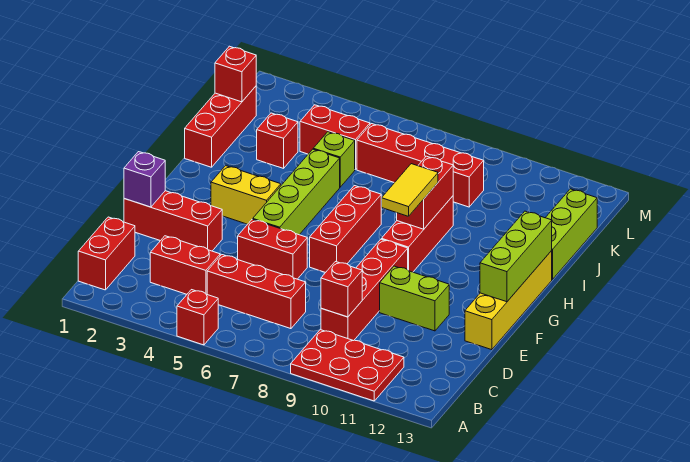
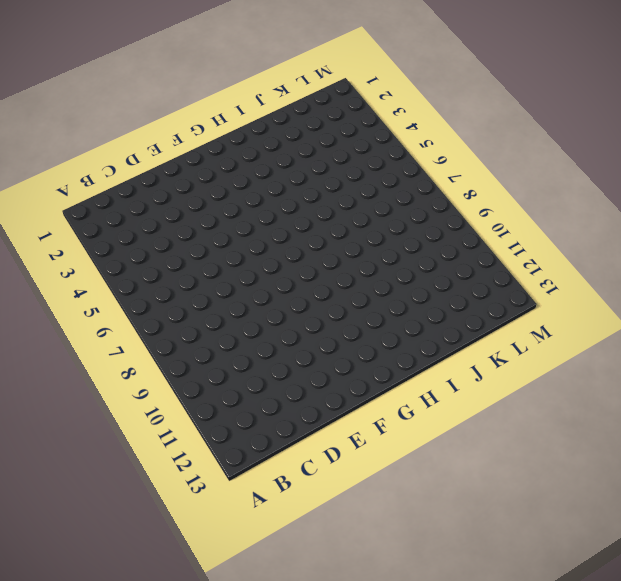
none -> red 1x1 brick [177,290,218,345]
none -> red 2x3 plate [291,330,404,401]
none -> red 1x2 brick [78,217,135,290]

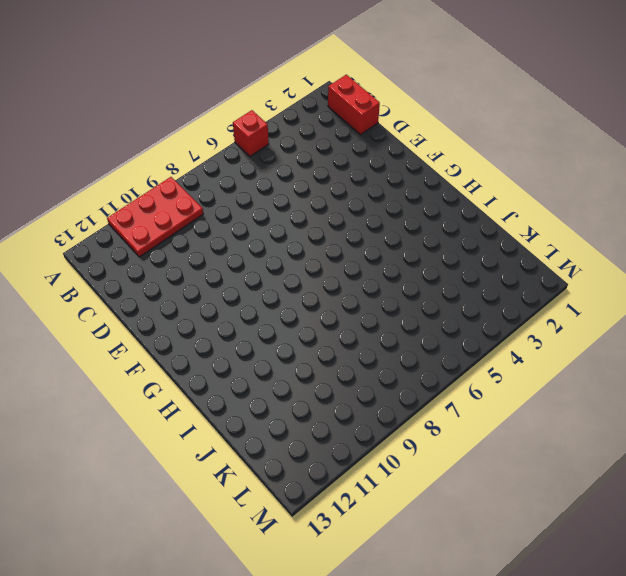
none -> red 1x2 brick [150,236,220,294]
none -> red 1x3 brick [207,255,306,329]
none -> red 1x4 brick [321,239,408,341]

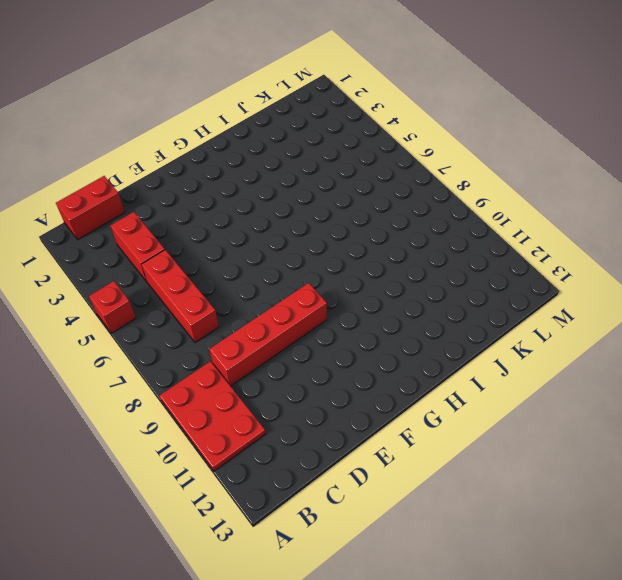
none -> red 1x3 brick [124,191,222,251]
none -> red 1x2 brick [238,219,307,279]
none -> lime 1x2 brick [380,266,449,331]

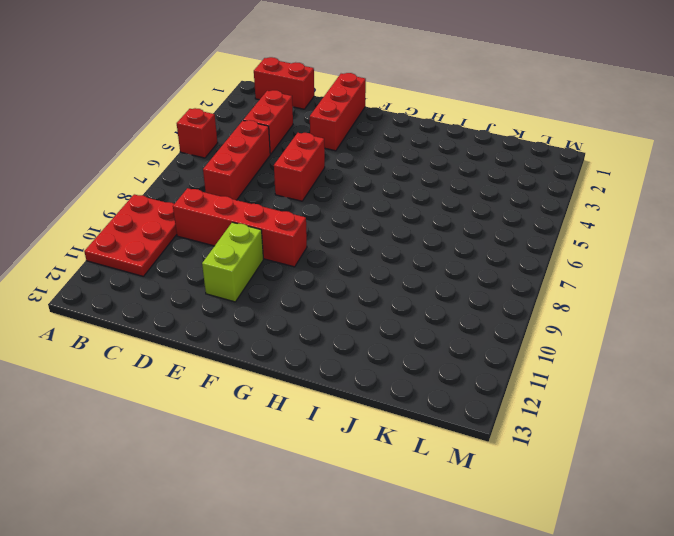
none -> yellow 1x4 brick [465,251,552,350]
none -> lime 1x4 brick [253,149,340,235]
none -> red 1x3 brick [310,186,381,272]

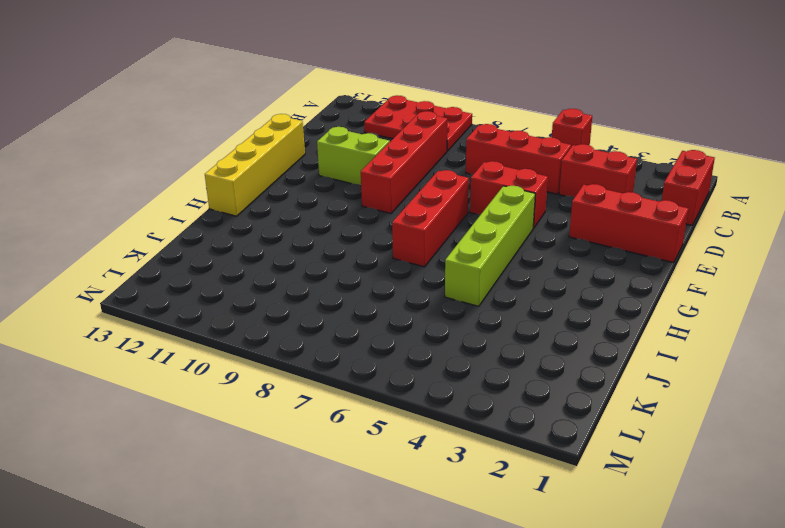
none -> yellow 1x2 brick [211,166,281,224]
none -> red 1x3 brick [382,196,453,272]
none -> red 1x3 brick [185,86,256,167]

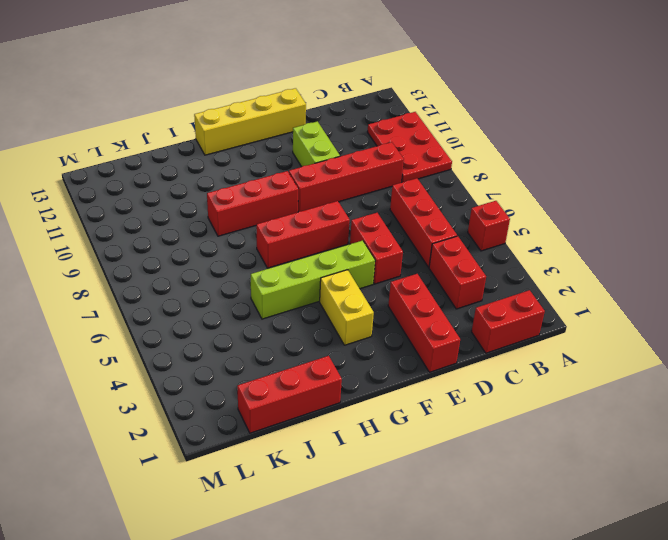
none -> lime 1x3 brick [545,189,597,280]
none -> red 1x1 brick [257,113,298,168]
none -> lime 1x1 brick [313,132,355,187]

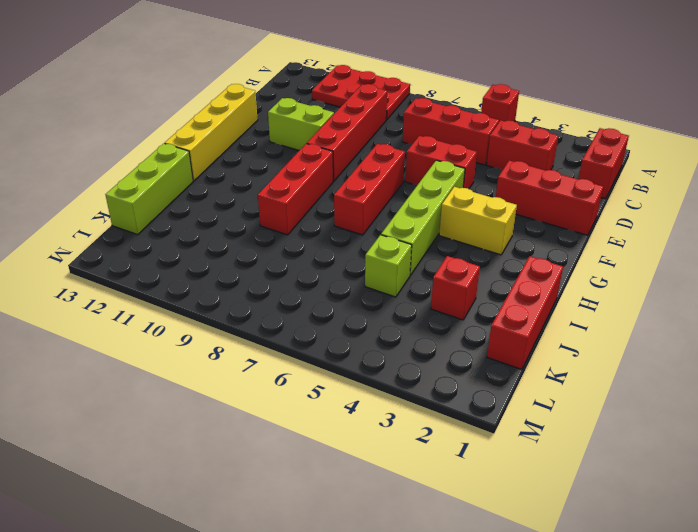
none -> red 1x2 brick [300,105,370,170]
none -> red 1x4 brick [357,124,484,207]
none -> red 1x1 brick [321,262,362,317]

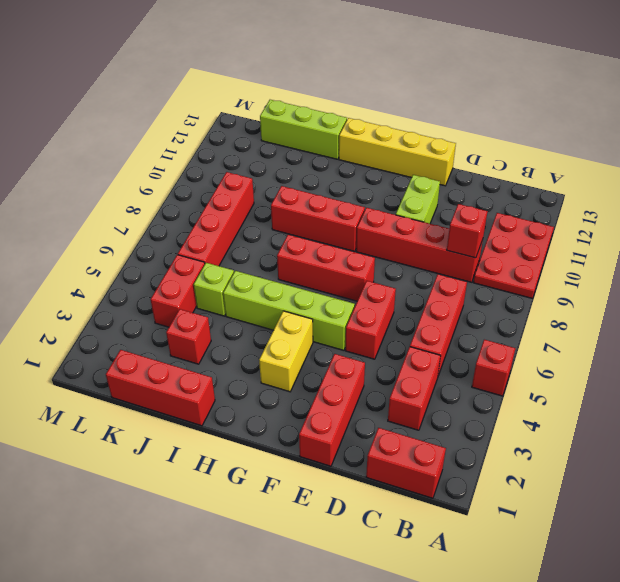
none -> purple 1x1 brick [124,152,165,207]
none -> lime 1x3 brick [480,211,552,302]
none -> red 1x2 brick [397,156,453,229]

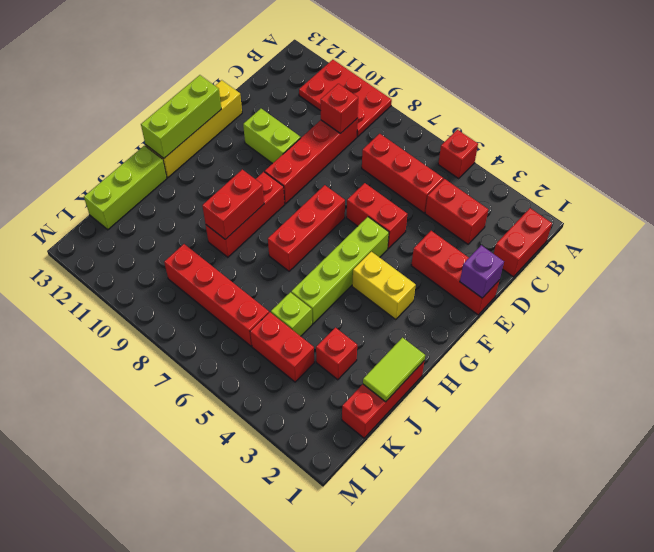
lime 1x2 tile [363,338,425,402] -> none
none -> red 1x1 brick [215,46,256,102]
none -> yellow 1x2 tile [382,164,438,216]

